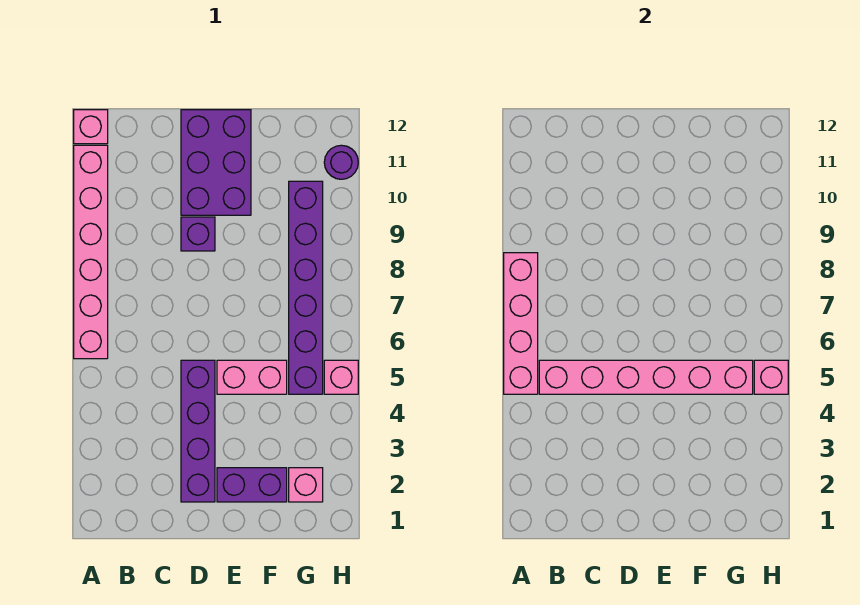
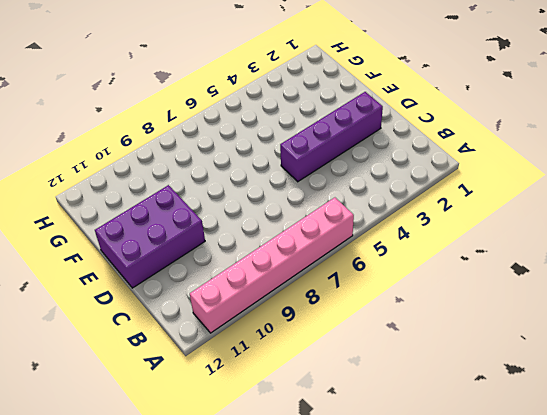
none -> pink 1x1 brick [74,110,108,144]
none -> purple 1x1 brick [181,217,215,251]
none -> purple 1x2 brick [217,468,287,502]

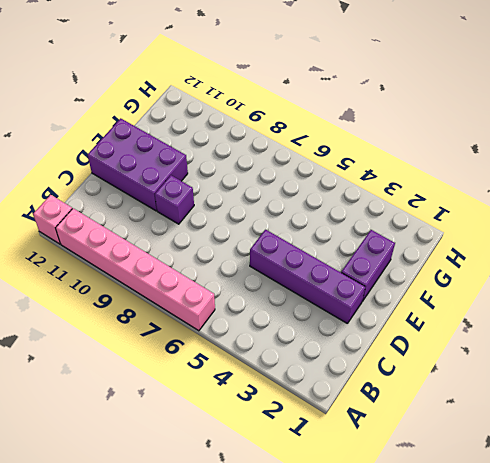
none -> pink 1x2 brick [217,360,287,394]
none -> pink 1x1 brick [289,468,323,502]
none -> purple 1x6 brick [289,181,323,394]

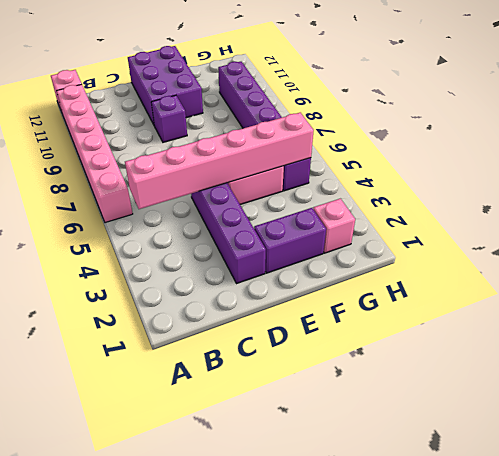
none -> pink 1x1 brick [324,360,358,394]
none -> purple 1x1 round brick [324,145,358,179]
none -> pink 1x4 brick [504,253,538,394]

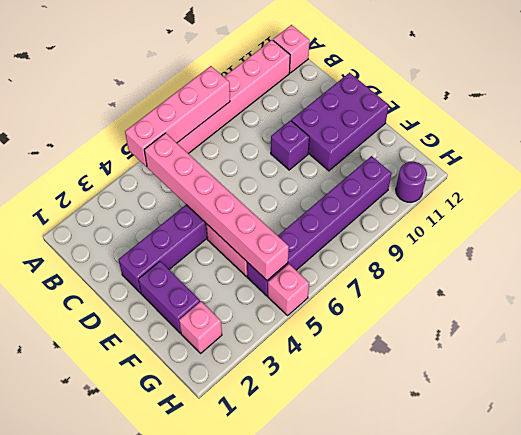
none -> pink 1x1 brick [754,360,788,394]

